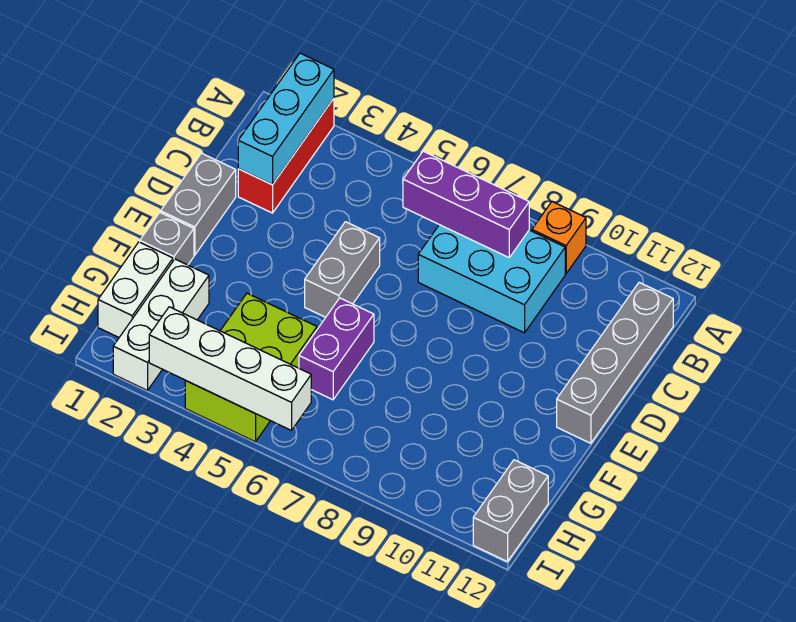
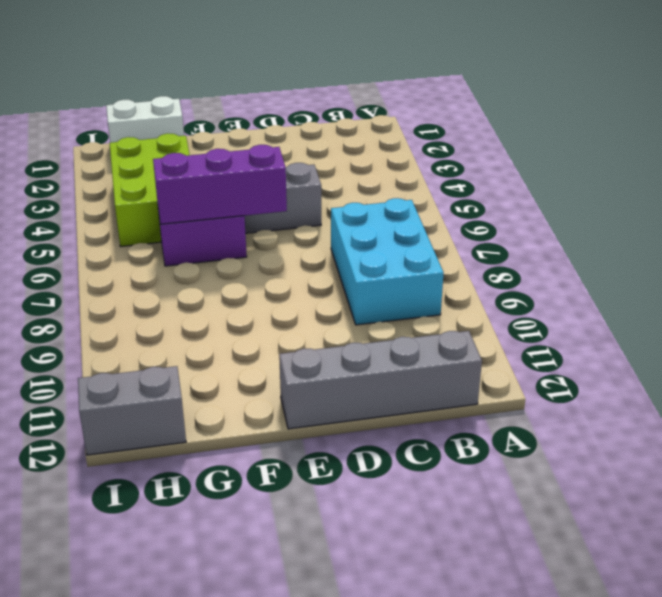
purple 1x3 brick [153,145,287,224] -> purple 1x3 brick turned to [403,151,529,257]
lime 2x3 brick [110,133,190,247] -> lime 2x3 brick turned to [185,293,317,442]
none -> red 1x3 brick [238,98,334,213]
none -> orange 1x1 brick [532,202,586,274]
none -> grey 1x2 brick [161,153,236,255]

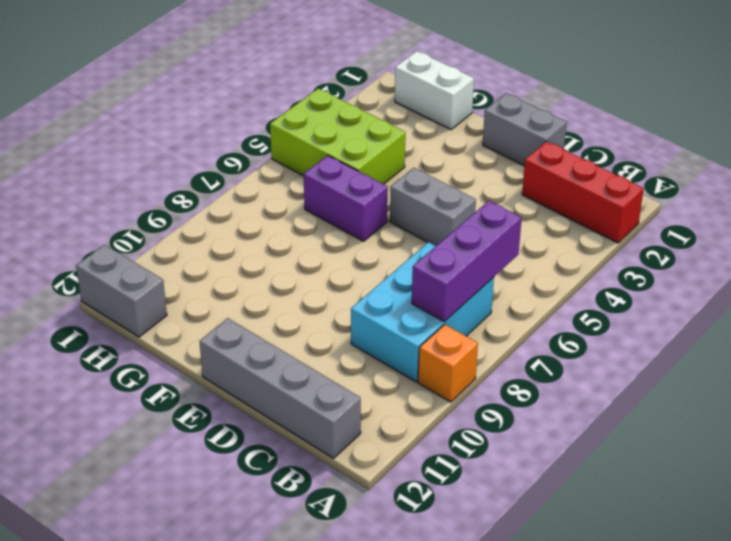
none -> grey 1x1 brick [140,212,194,265]
none -> white 1x3 brick [113,259,209,390]
none -> cyan 1x3 brick [238,53,334,185]

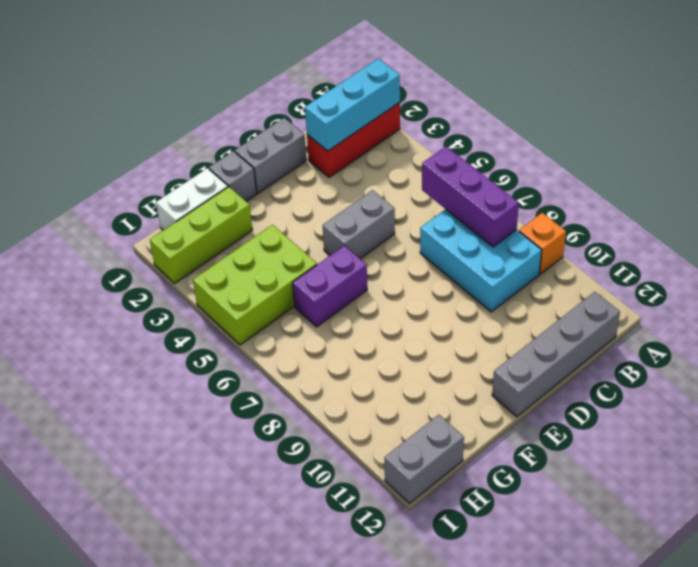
lime 1x3 brick [150,187,252,283] -> white 1x3 brick [113,259,209,390]
none -> white 1x4 brick [149,307,311,430]

